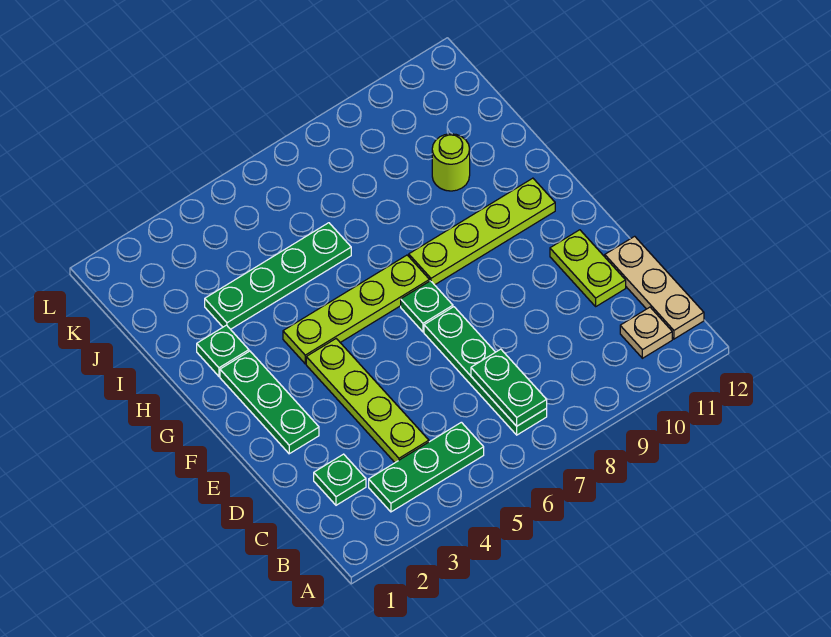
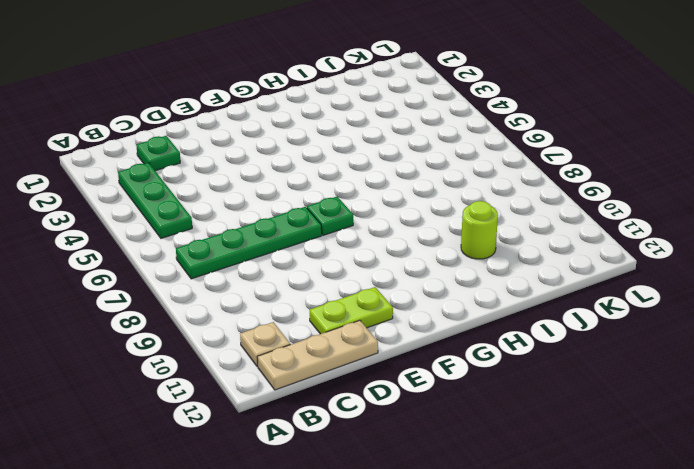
none -> lime 1x4 plate [306,339,429,462]
none -> green 1x3 plate [220,351,319,454]
none -> lime 1x4 plate [283,255,430,364]

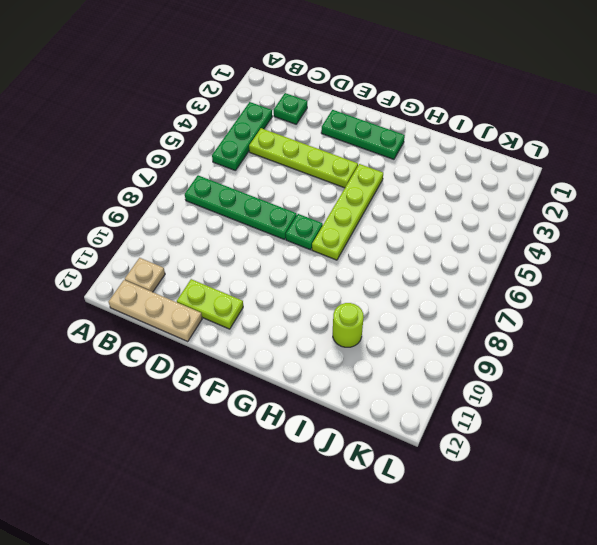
none -> lime 1x4 plate [409,178,555,285]
none -> green 1x1 plate [197,325,249,376]
none -> green 1x4 plate [205,223,351,329]

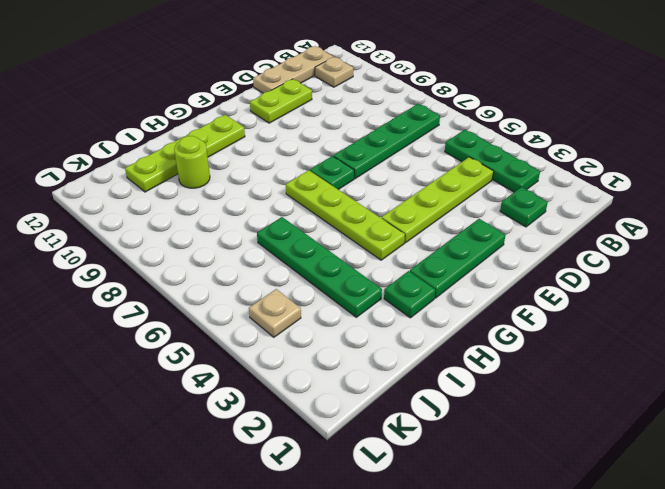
lime 1x4 plate [125,115,245,192] -> lime 1x4 plate turned to [409,178,555,285]
tan 1x1 plate [249,289,301,337] -> none
none -> green 1x2 plate [471,349,547,426]

